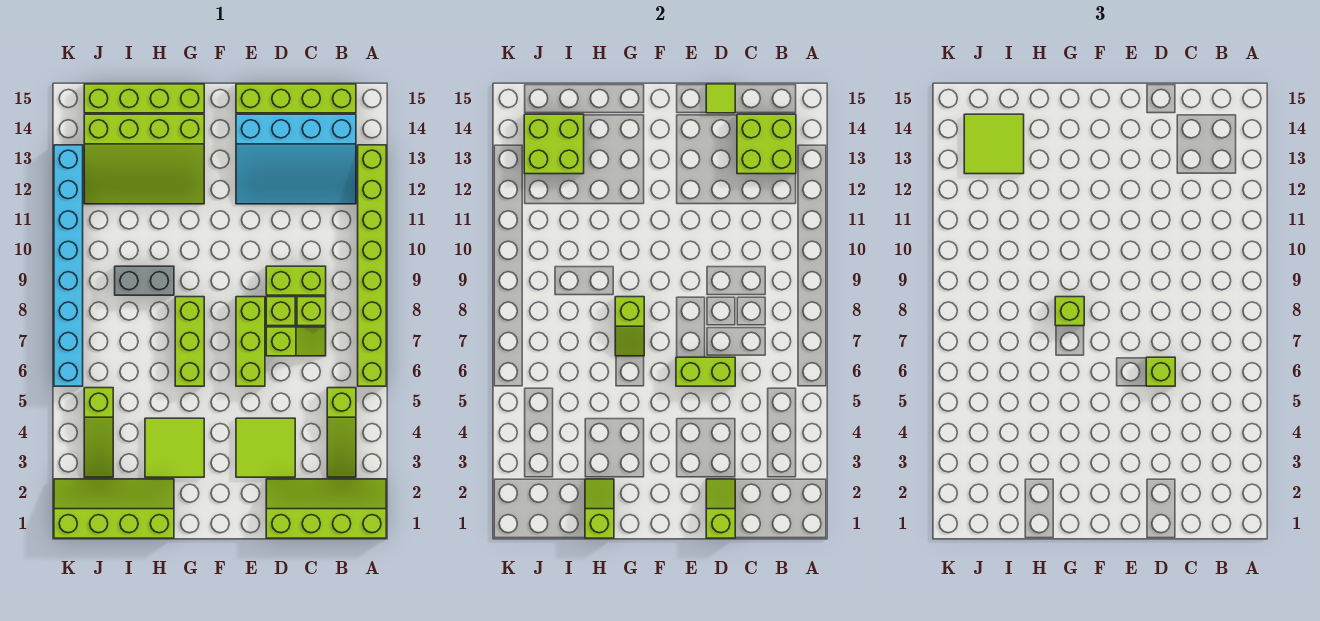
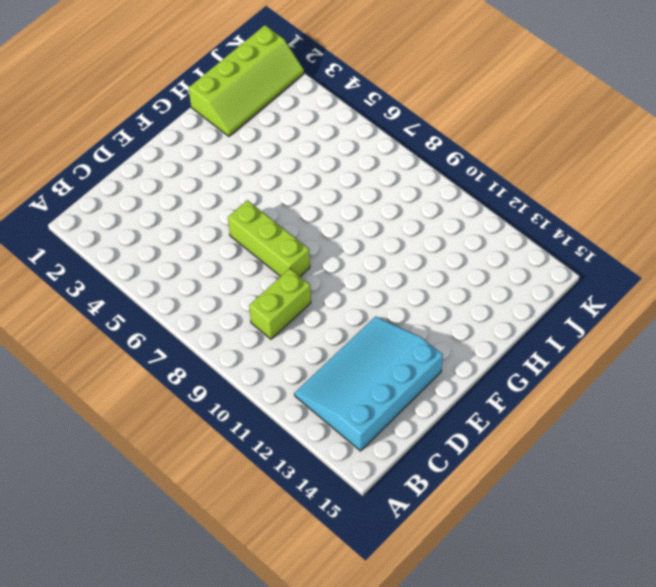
none -> lime 2x4 slope [266,479,386,538]
none -> lime 1x8 brick [358,145,386,386]
none -> lime 1x3 slope [327,388,356,477]

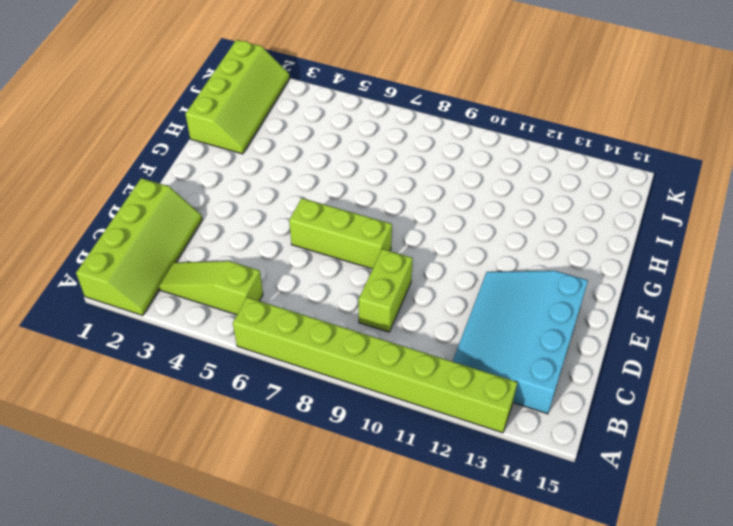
none -> lime 1x4 brick [236,84,356,113]
none -> lime 1x2 slope [266,327,326,356]
none -> lime 1x1 brick [297,297,326,326]

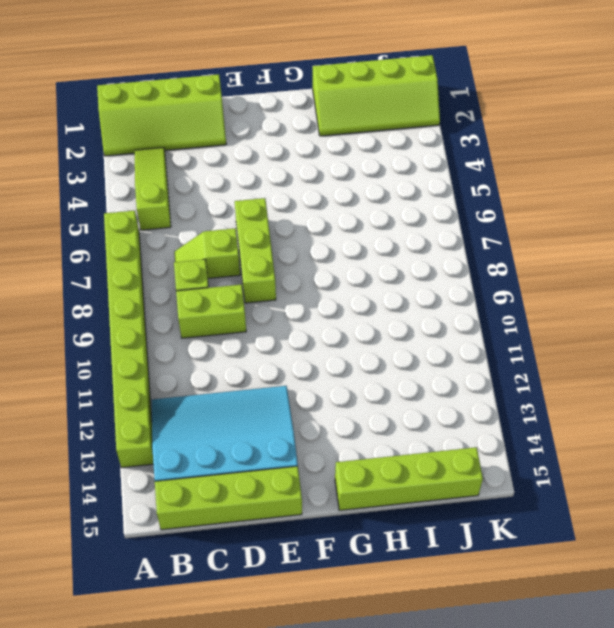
none -> lime 2x2 tile [236,418,295,477]
none -> lime 1x1 brick [266,297,295,326]
none -> lime 2x2 tile [145,418,204,477]

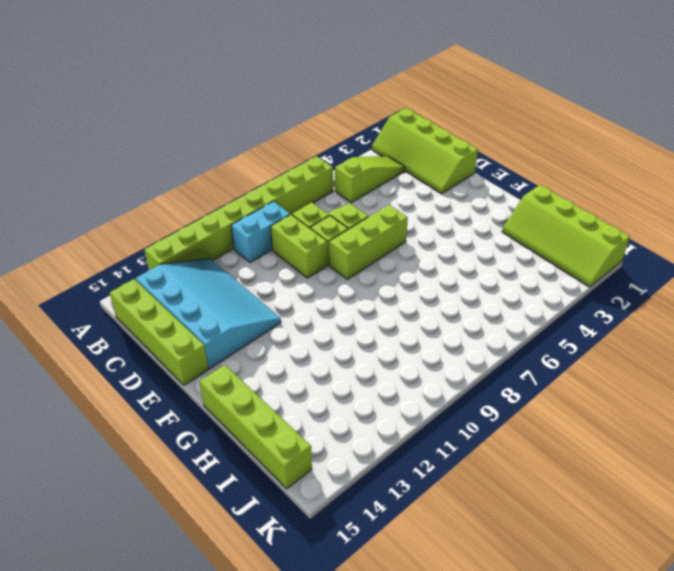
cyan 1x2 brick [231,201,290,262] -> none
none -> lime 2x2 tile [236,418,295,477]
none -> lime 2x2 tile [145,418,204,477]
none -> lime 1x3 brick [175,297,204,386]

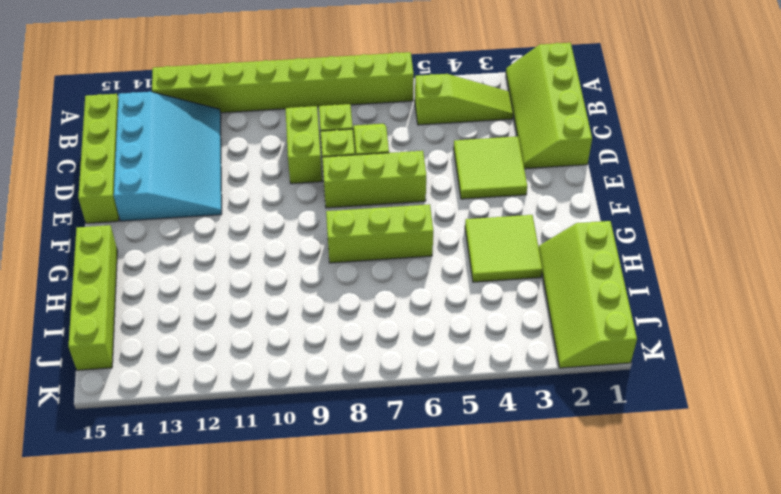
none -> lime 3x4 slope [84,114,204,204]
none -> grey 1x2 brick [115,266,174,295]
none -> lime 1x3 slope [84,388,113,477]

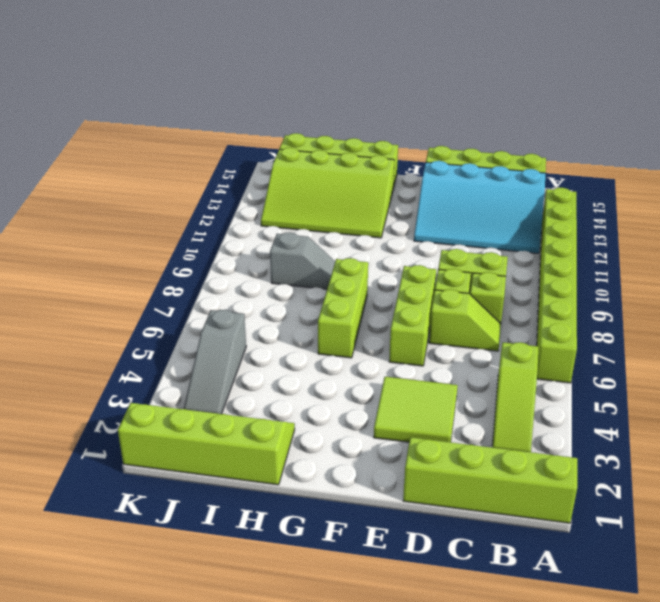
grey 1x2 slope [270,232,335,289] -> grey 1x2 brick [115,266,174,295]
grey 1x3 slope [184,310,246,414] -> lime 1x3 slope [84,388,113,477]
none -> lime 2x2 tile [145,418,204,477]
none -> cyan 1x8 brick [54,145,83,386]
none -> lime 2x2 brick [737,114,796,174]

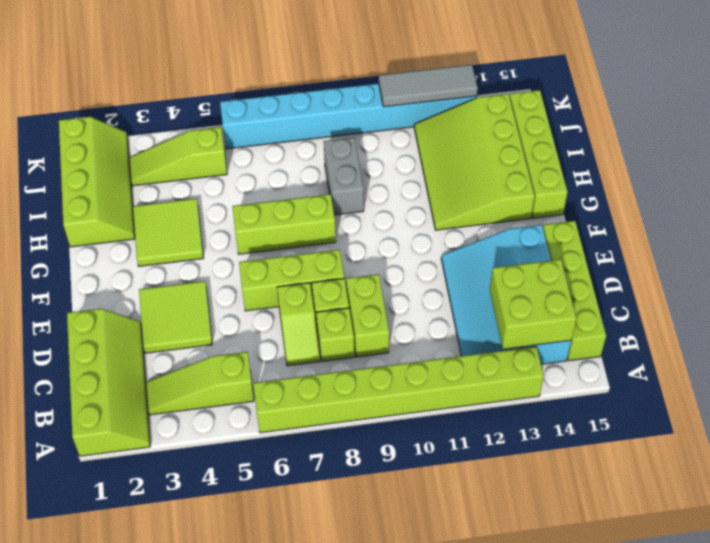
grey 1x3 tile [379,65,478,107] -> none
none -> lime 1x2 slope [706,479,735,538]
none -> lime 1x2 brick [676,357,735,386]
none -> lime 1x1 tile [706,84,735,113]

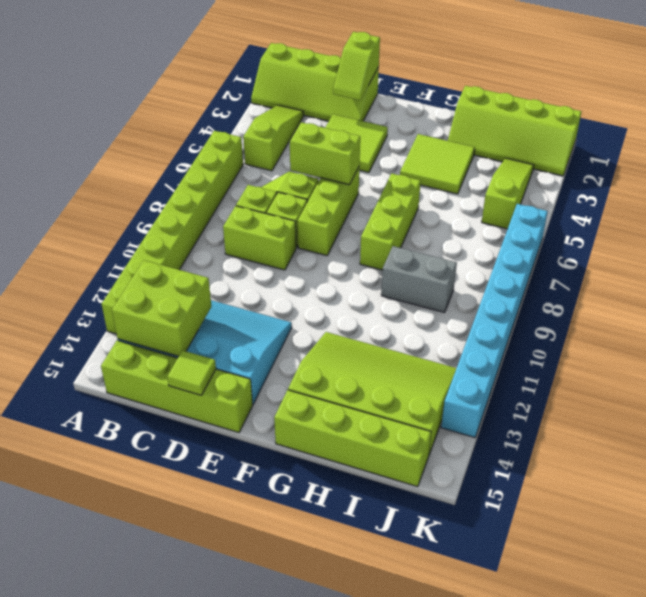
none -> lime 1x2 slope [615,297,644,356]
none -> lime 1x2 slope [585,479,614,538]
none -> lime 2x2 brick [524,114,584,174]

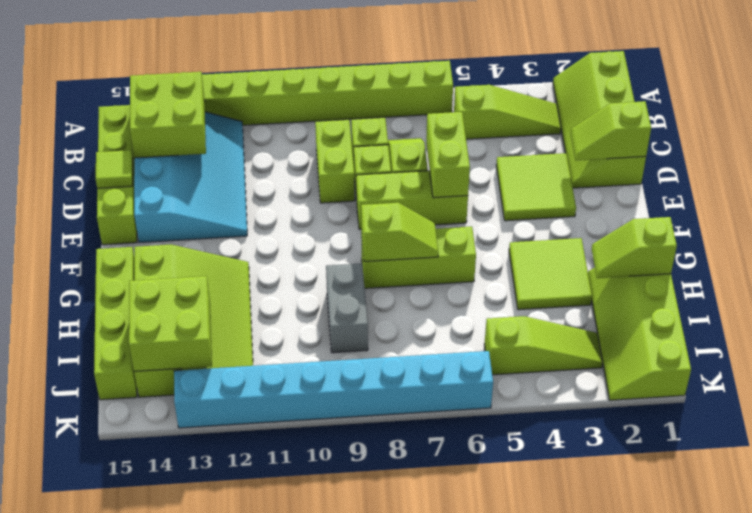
none -> lime 1x1 brick [1146,357,1175,386]
none -> lime 1x1 brick [1055,297,1084,326]
none -> lime 2x2 tile [964,114,1024,174]

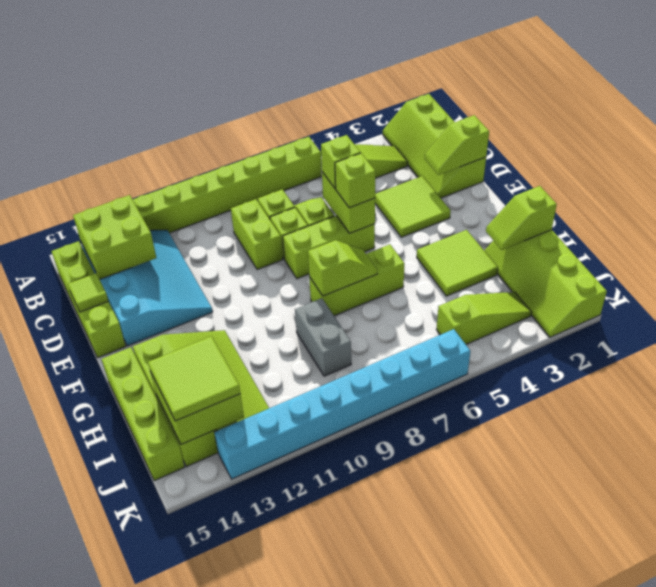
lime 1x1 brick [335,153,375,208] -> lime 1x1 brick moved to [1055,297,1084,326]

